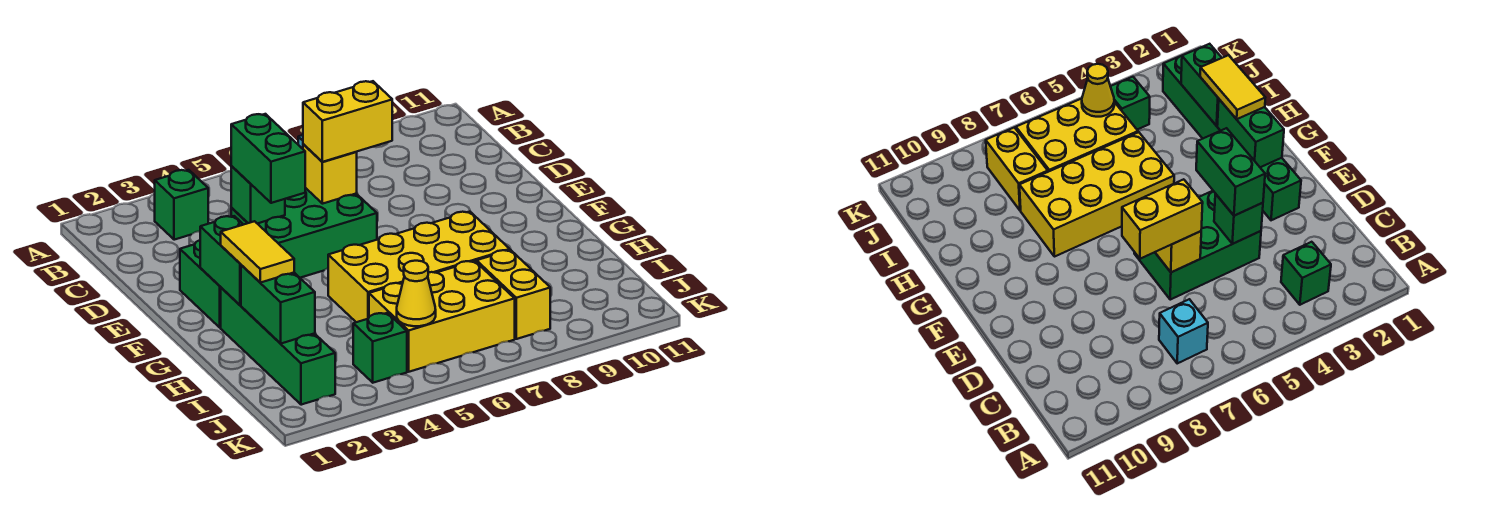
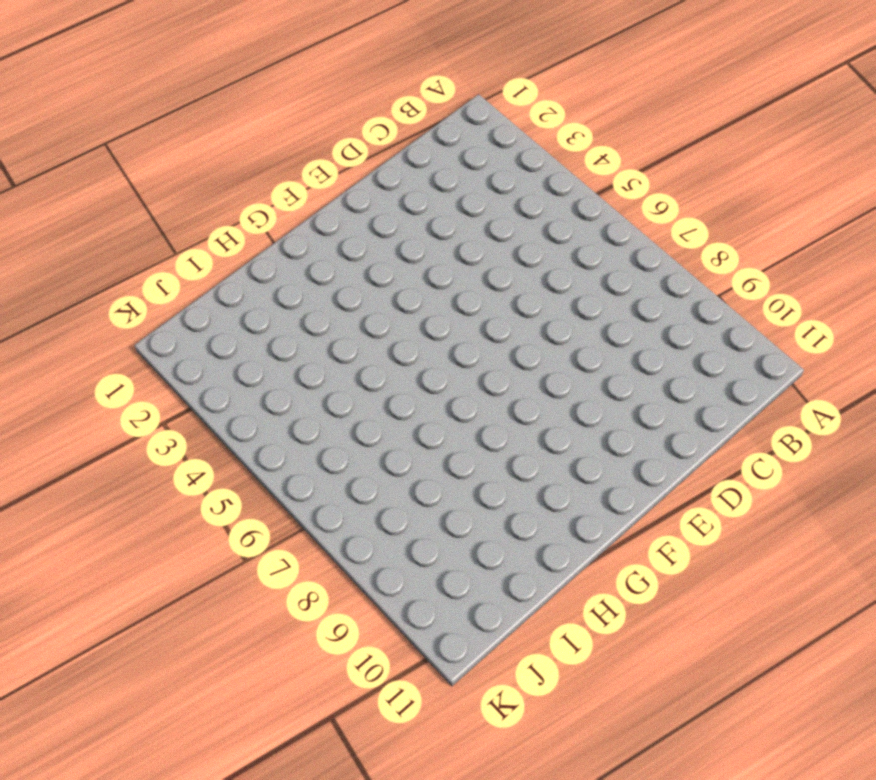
none -> green 1x1 brick [155,170,208,240]
none -> cyan 1x1 brick [1159,299,1208,363]
none -> green 2x3 brick [231,188,377,278]

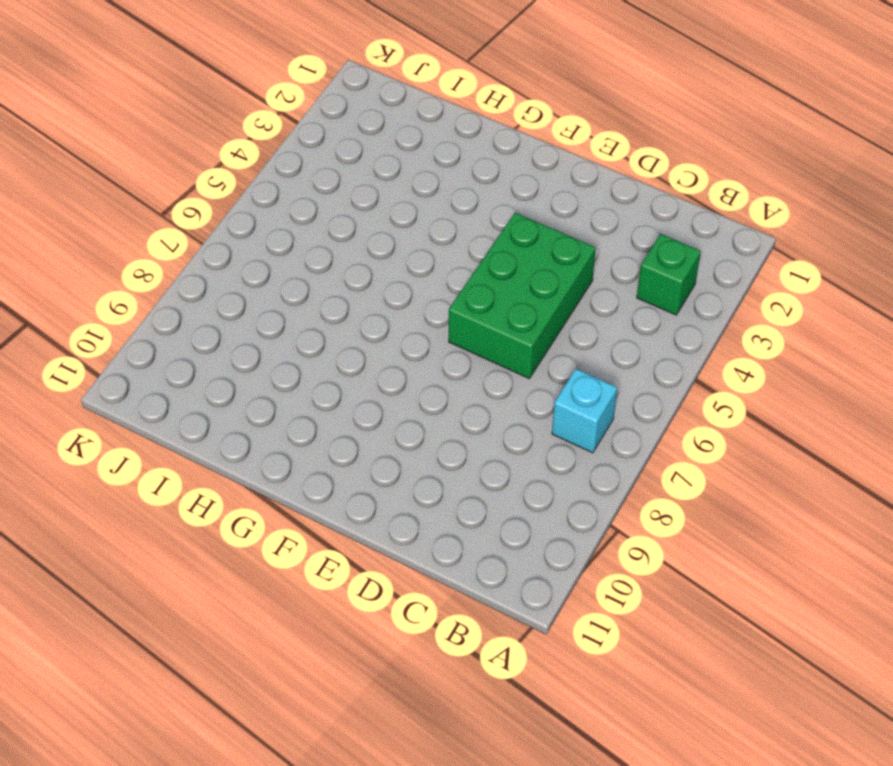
none -> green 1x2 brick [180,240,221,327]
none -> green 1x4 brick [221,288,335,405]
none -> yellow 2x4 brick [328,212,510,322]

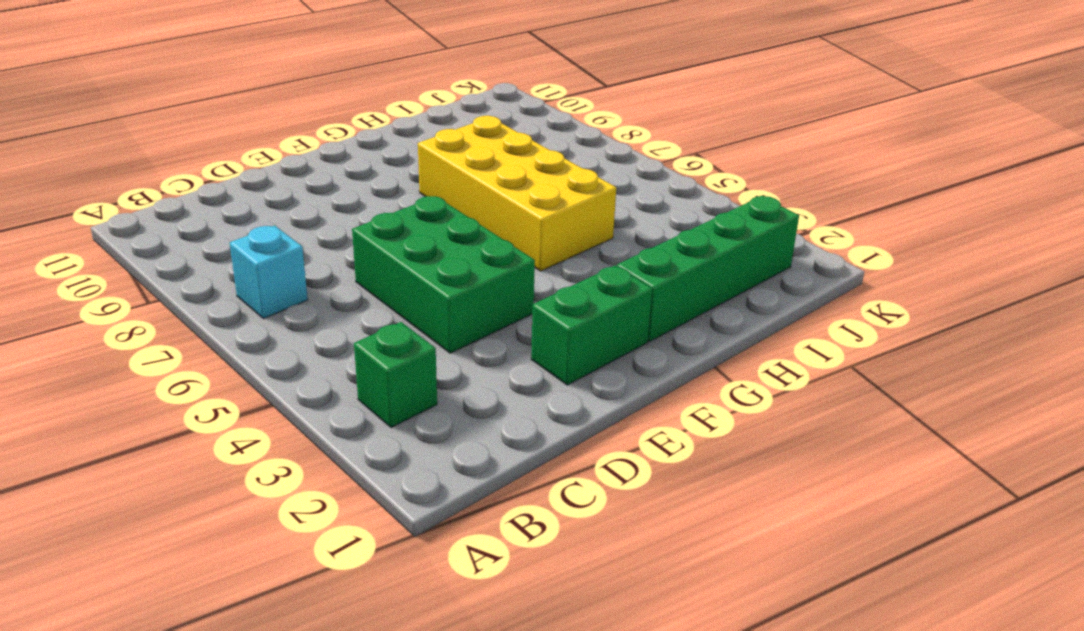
none -> yellow 2x3 brick [369,261,515,372]
none -> yellow 1x2 brick [477,250,550,339]
none -> green 1x1 brick [353,313,407,383]

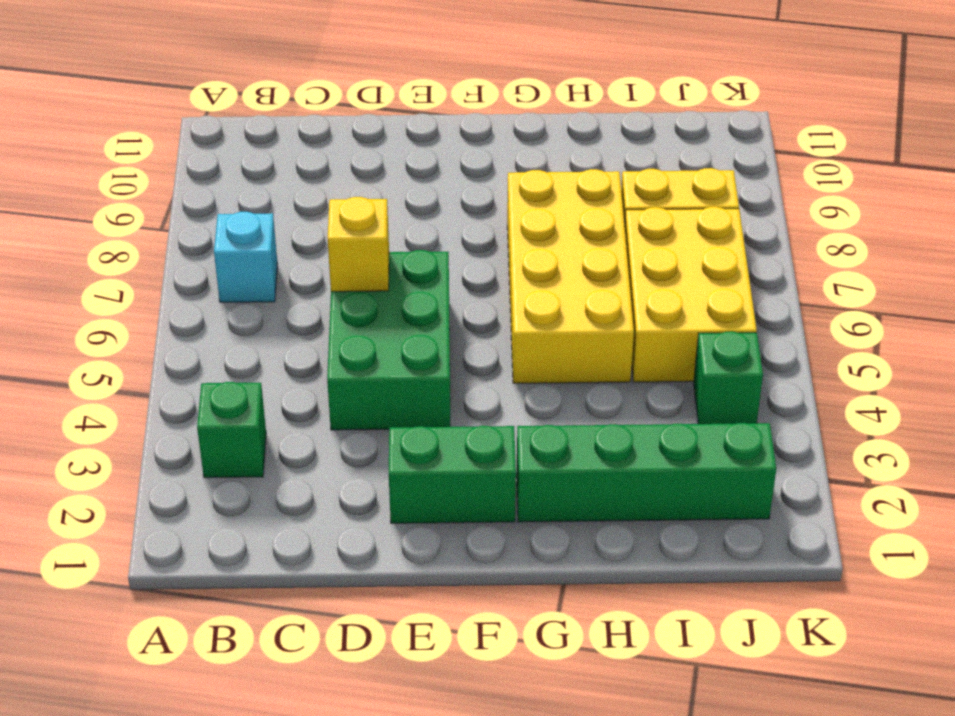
none -> green 1x1 brick [231,166,285,224]
none -> green 1x2 brick [200,216,243,305]
none -> green 1x2 brick [241,265,315,344]

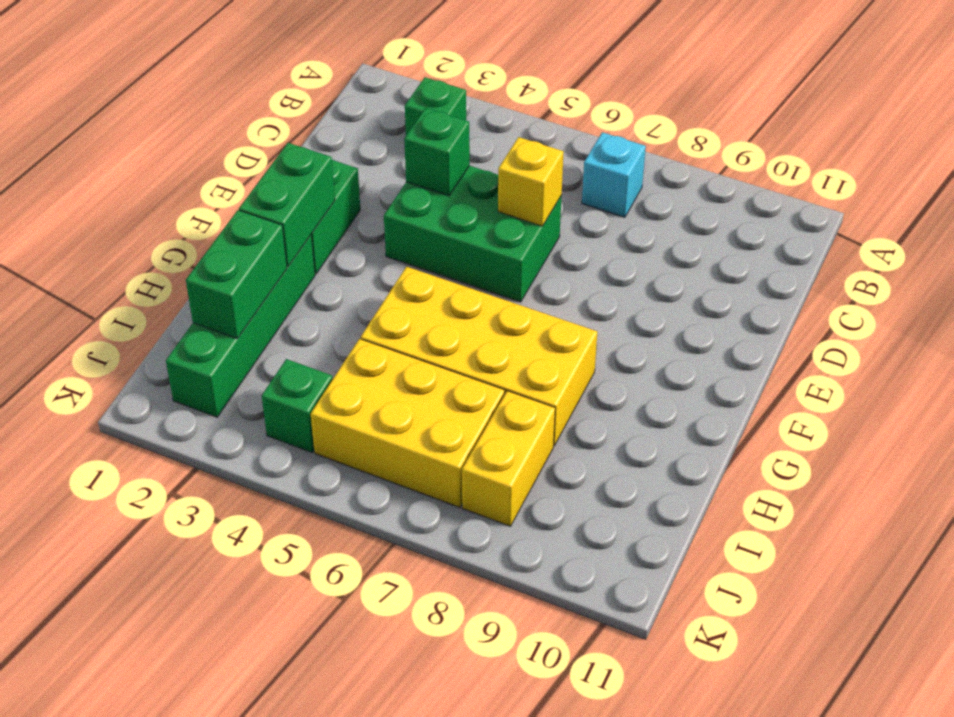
none -> yellow 1x1 cone [397,261,436,326]
none -> green 1x2 brick [231,114,305,203]
none -> yellow 1x2 brick [303,81,392,162]

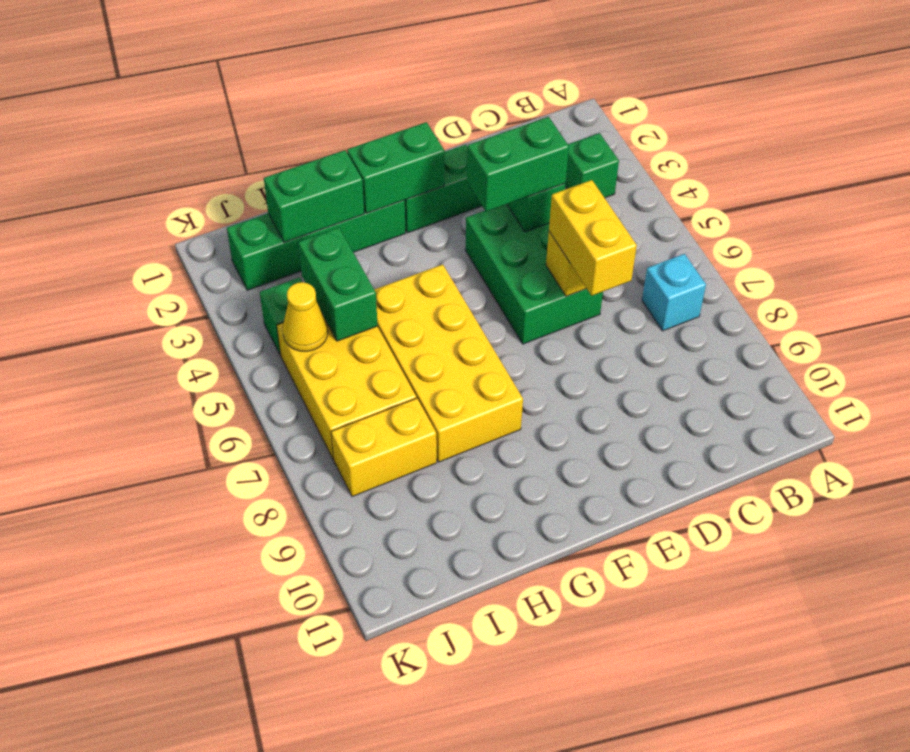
green 1x2 brick [298,228,378,341] -> none
none -> yellow 1x2 tile [221,221,294,283]

